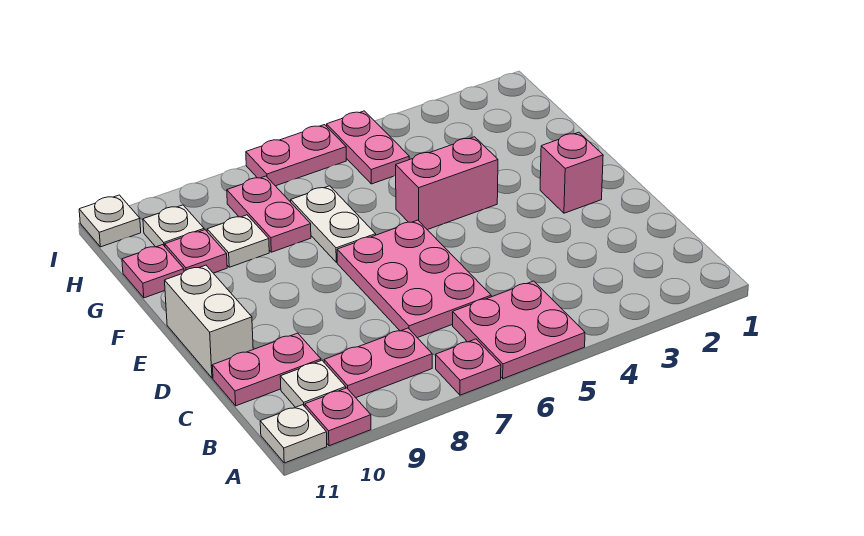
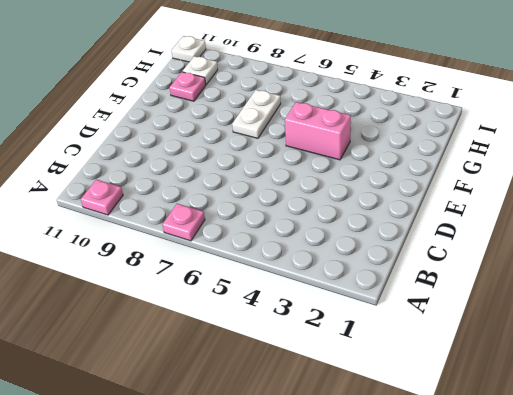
none -> pink 2x2 plate [453,281,585,379]
none -> white 1x1 plate [260,405,327,463]
none -> pink 1x2 plate [324,328,432,398]

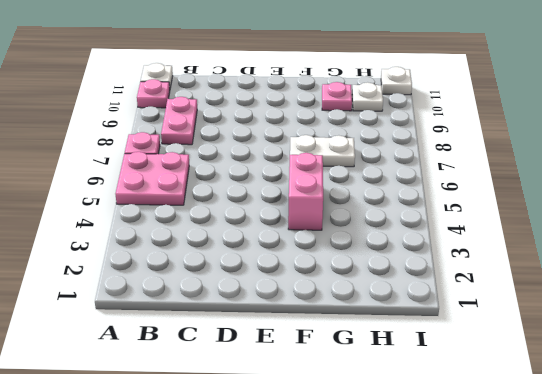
none -> white 1x1 plate [280,360,346,407]
none -> pink 2x3 plate [337,220,491,338]
none -> pink 1x2 plate [212,333,321,406]

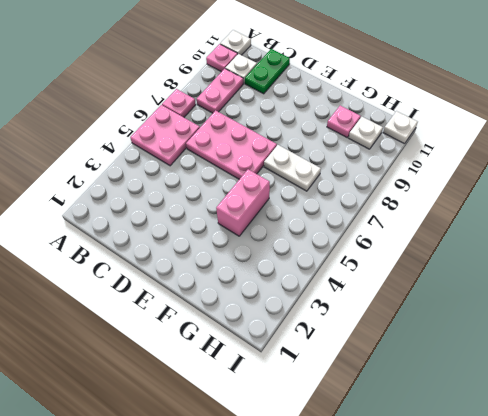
green 1x2 plate [245,49,290,94] -> pink 1x2 plate [212,333,321,406]
none -> white 1x2 brick [165,265,253,378]
none -> pink 1x1 brick [540,132,603,213]
none -> pink 1x2 plate [227,176,311,252]

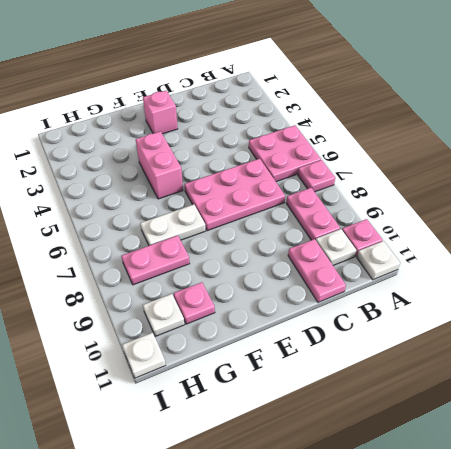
none -> white 1x2 brick [165,265,253,378]
none -> white 1x1 plate [207,215,269,267]
none -> pink 1x1 plate [122,245,184,298]

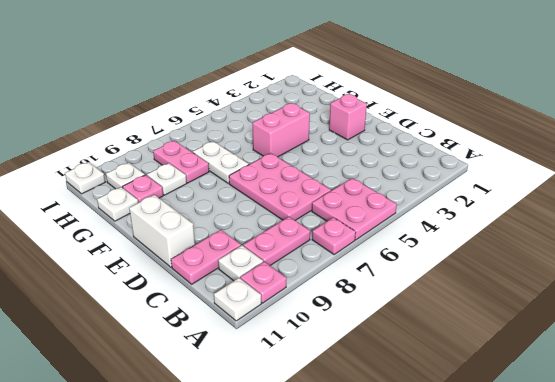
white 1x1 plate [97,187,138,221] -> pink 1x1 plate [122,245,184,298]
none -> pink 1x2 plate [327,111,409,184]
none -> pink 1x2 plate [246,125,346,186]

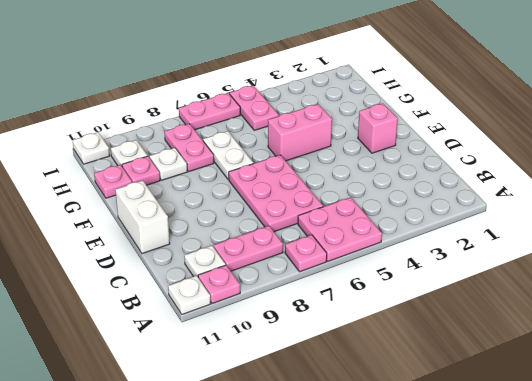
none -> pink 1x2 plate [212,333,321,406]

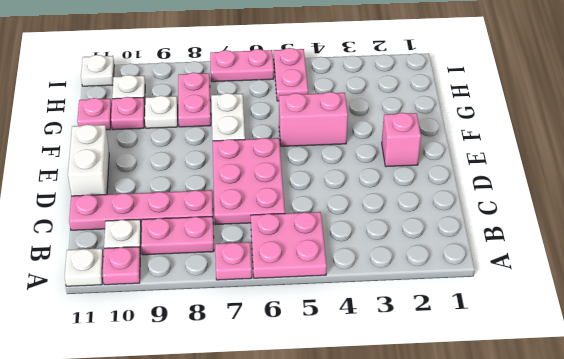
pink 1x4 plate [69,190,213,230] -> pink 1x2 plate [212,333,321,406]

